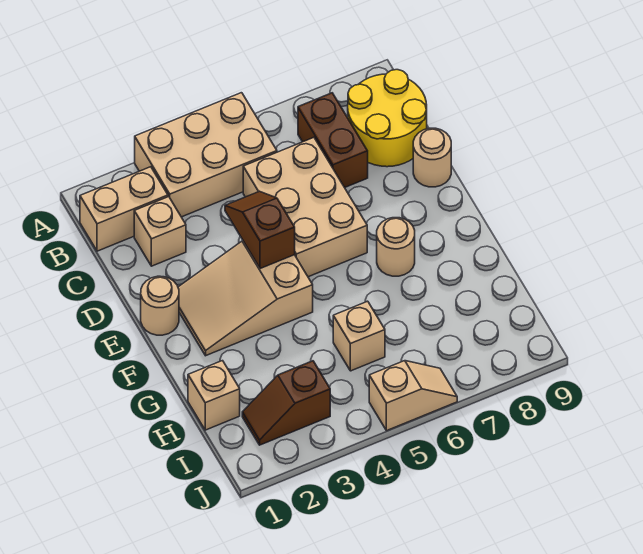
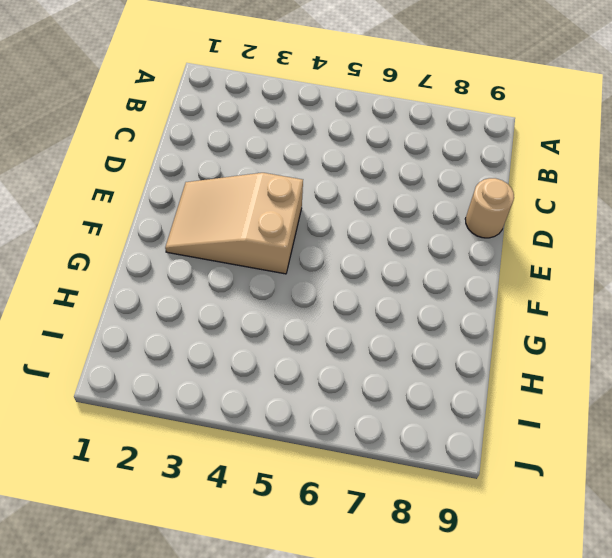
none -> tan 2x3 brick [135,93,277,217]
none -> tan 1x2 brick [80,167,168,251]
none -> brown 1x2 brick [298,93,368,188]

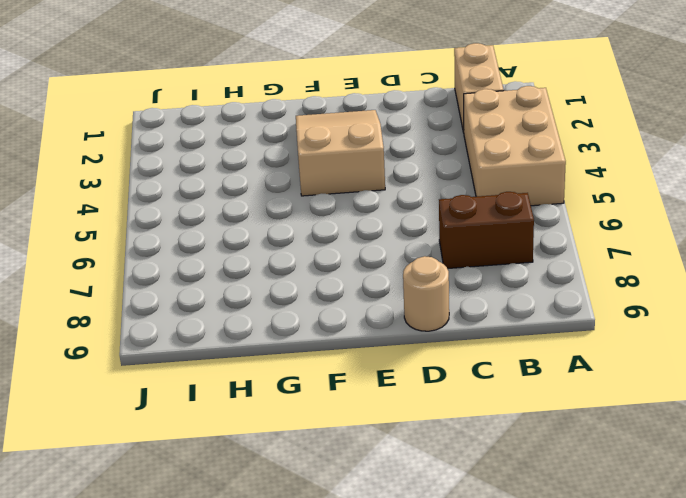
none -> yellow 2x2 round brick [348,70,427,167]
none -> tan 1x1 brick [134,197,186,266]
none -> tan 2x3 brick [243,138,367,277]

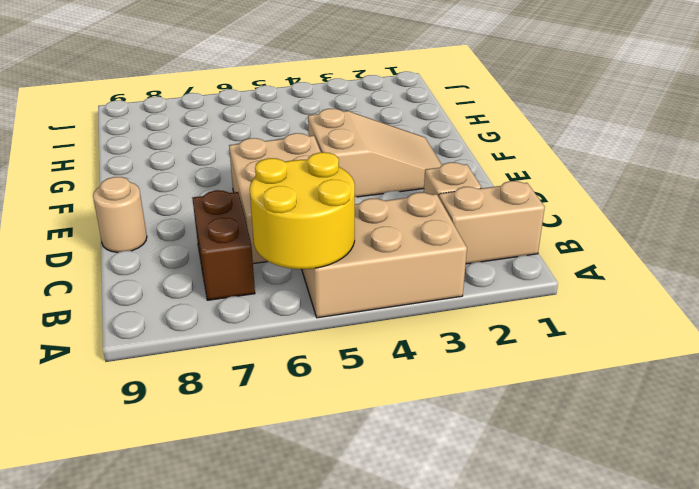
yellow 2x2 round brick [250,152,355,269] -> yellow 2x2 round brick moved to [348,70,427,167]
none -> tan 1x1 round brick [141,276,179,335]
none -> tan 1x1 round brick [377,218,415,276]
none -> tan 1x1 brick [188,361,240,430]

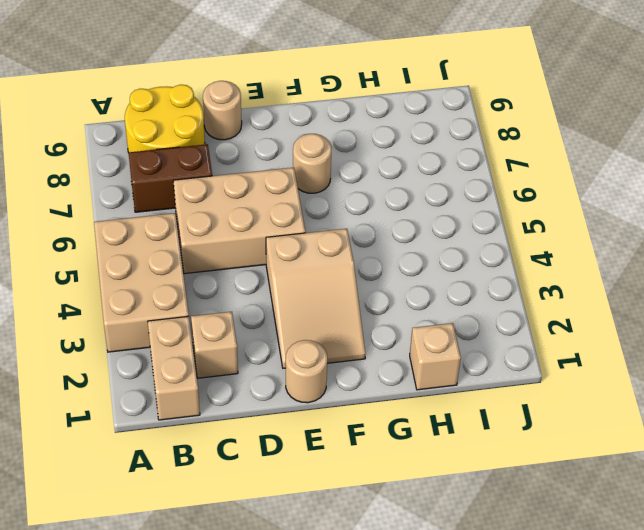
none -> tan 1x1 brick [333,301,385,371]
none -> brown 1x2 slope [242,361,330,445]
none -> tan 1x2 slope [369,361,457,431]

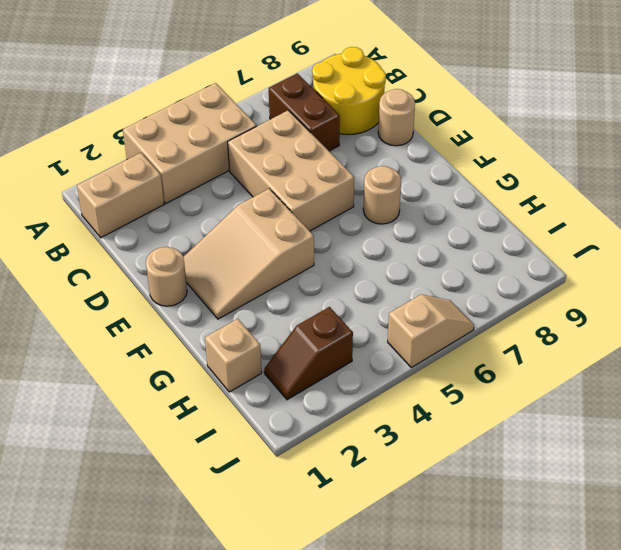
none -> tan 1x1 brick [134,197,186,266]
none -> tan 1x1 brick [333,301,385,371]
none -> brown 1x2 slope [225,191,295,269]

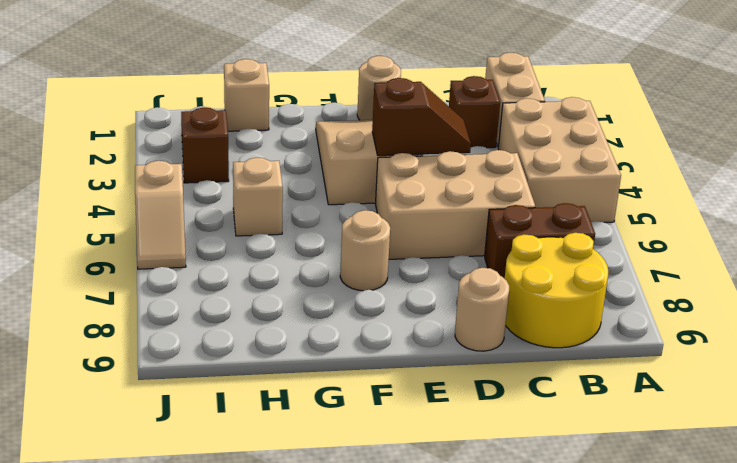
brown 1x1 brick [449,76,500,148] -> tan 1x1 brick [134,197,186,266]

